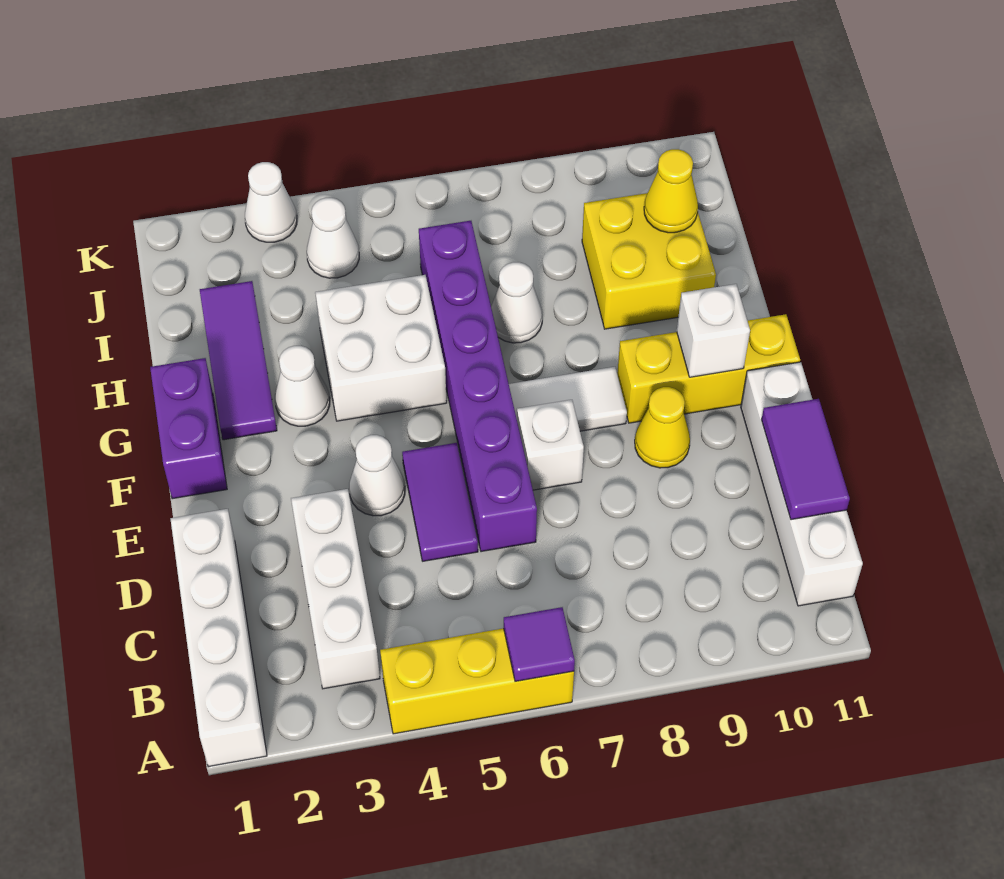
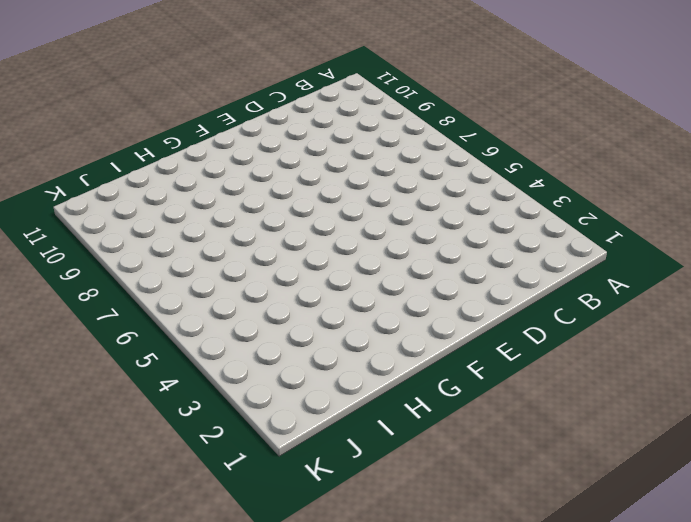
none -> white 1x4 brick [170,509,267,767]
none -> yellow 1x3 brick [380,628,574,734]
none -> white 1x3 brick [291,489,380,689]

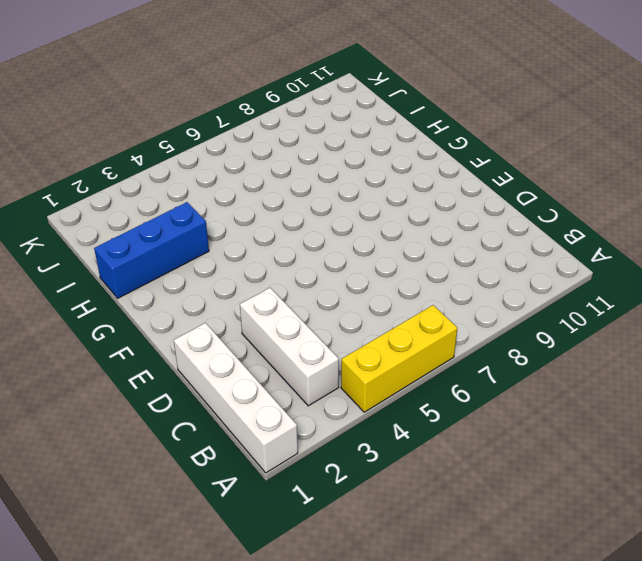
blue 1x3 brick [94,202,209,298] -> purple 1x3 tile [200,281,277,440]
none -> white 1x4 brick [741,362,863,606]
none -> purple 1x2 tile [402,443,478,561]
none -> purple 1x6 brick [419,221,537,552]

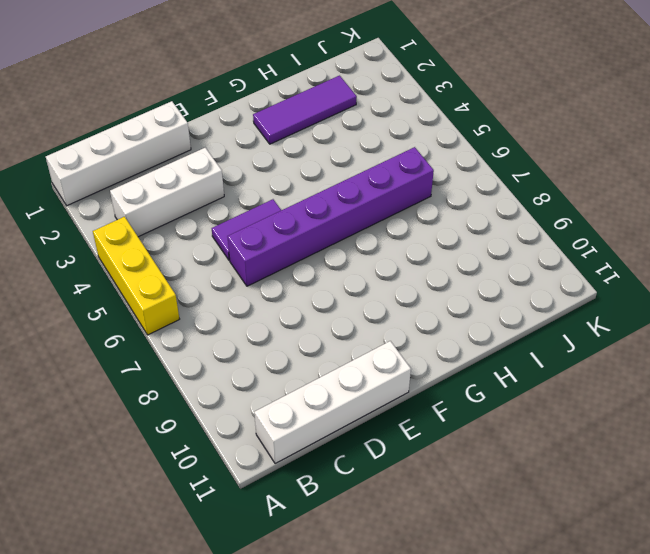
none -> white 1x1 cone [349,435,405,516]
none -> white 1x1 brick [517,400,584,490]
none -> yellow 1x1 cone [635,387,690,468]

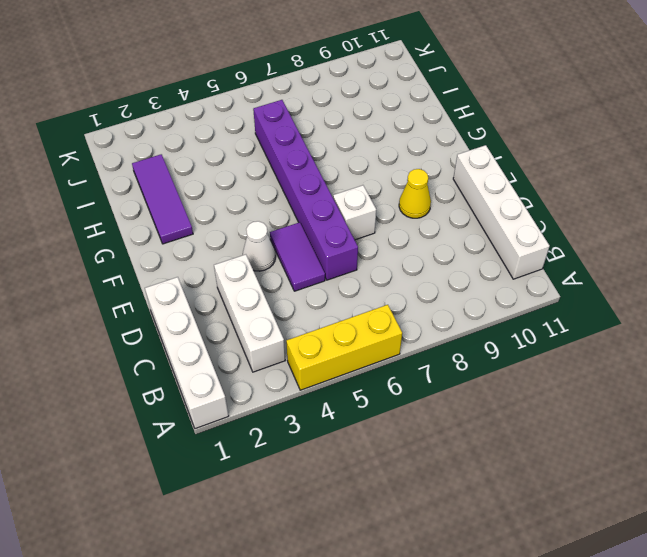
none -> purple 1x2 brick [150,358,227,499]
none -> white 1x2 tile [509,367,627,431]
none -> yellow 1x3 brick [617,314,800,423]

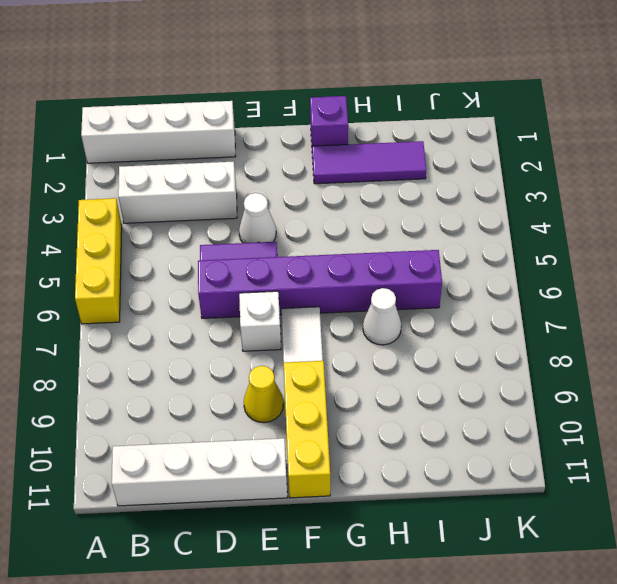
purple 1x1 brick [310,96,348,146] -> purple 1x2 brick [150,358,227,499]
none -> white 1x1 cone [275,346,330,426]
none -> white 2x2 brick [315,275,447,421]
none -> yellow 2x2 brick [582,193,716,329]

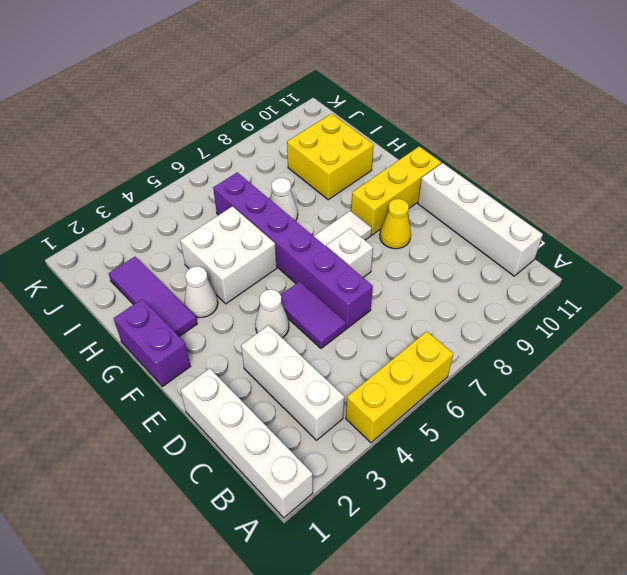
none -> white 1x1 cone [307,198,359,278]
none -> white 1x1 cone [245,162,297,242]
none -> purple 1x1 tile [504,607,575,682]

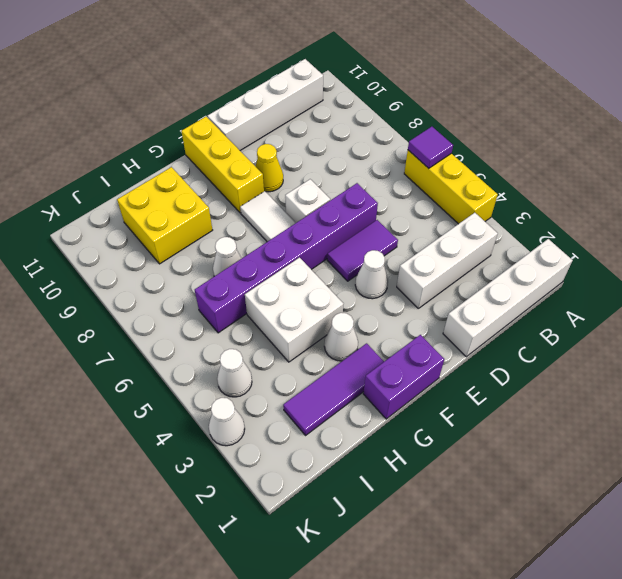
none -> purple 1x2 tile [761,399,850,520]
none -> white 1x1 brick [677,284,750,377]
none -> yellow 1x1 cone [644,149,698,233]

